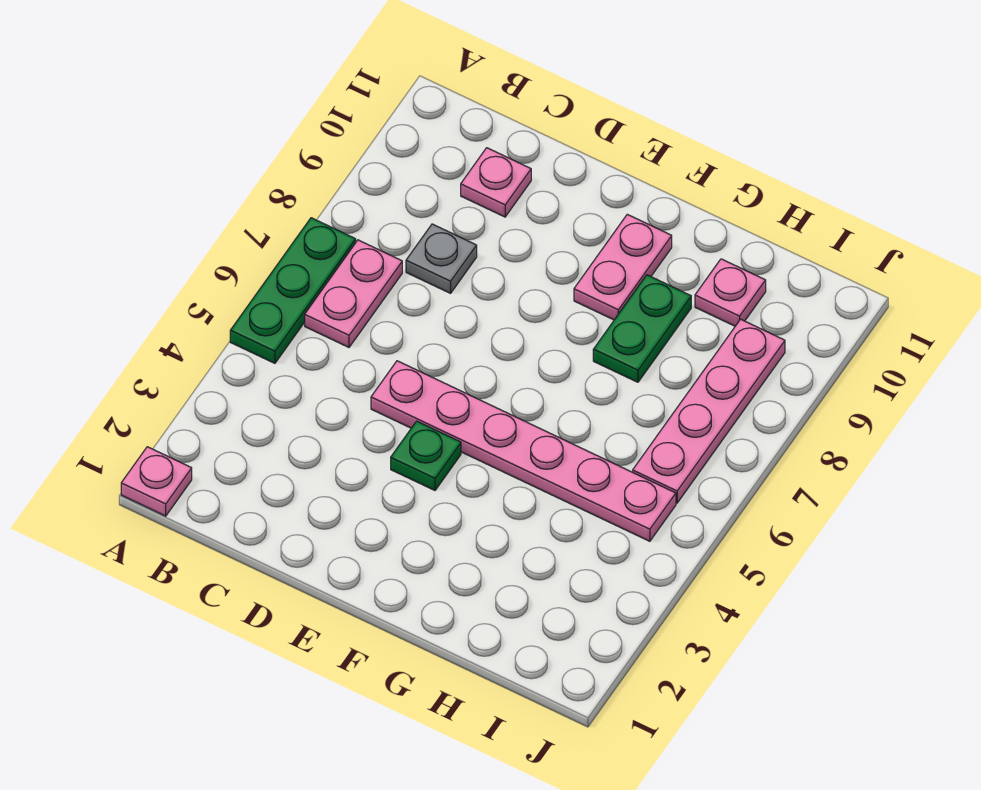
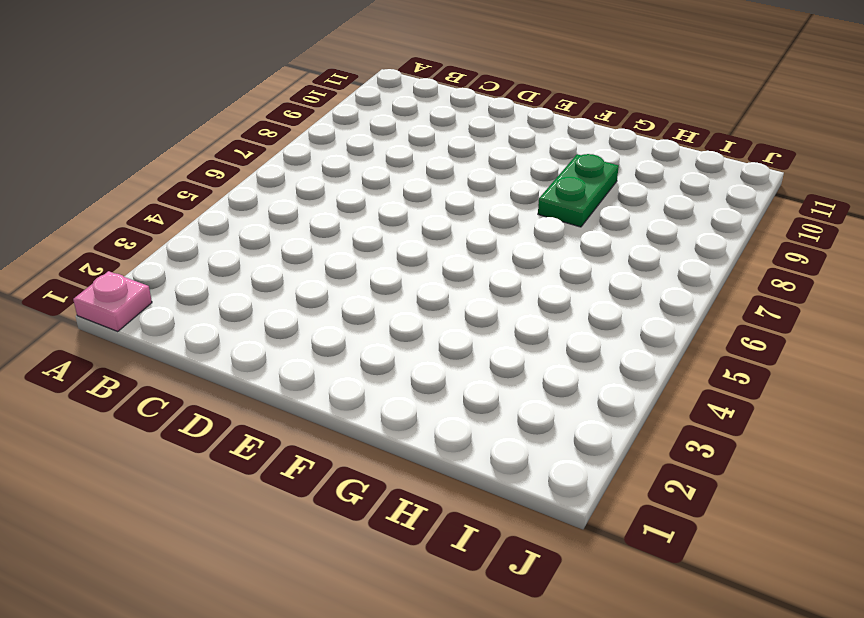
none -> green 1x3 plate [230,218,356,363]
none -> pink 1x2 plate [305,240,402,347]

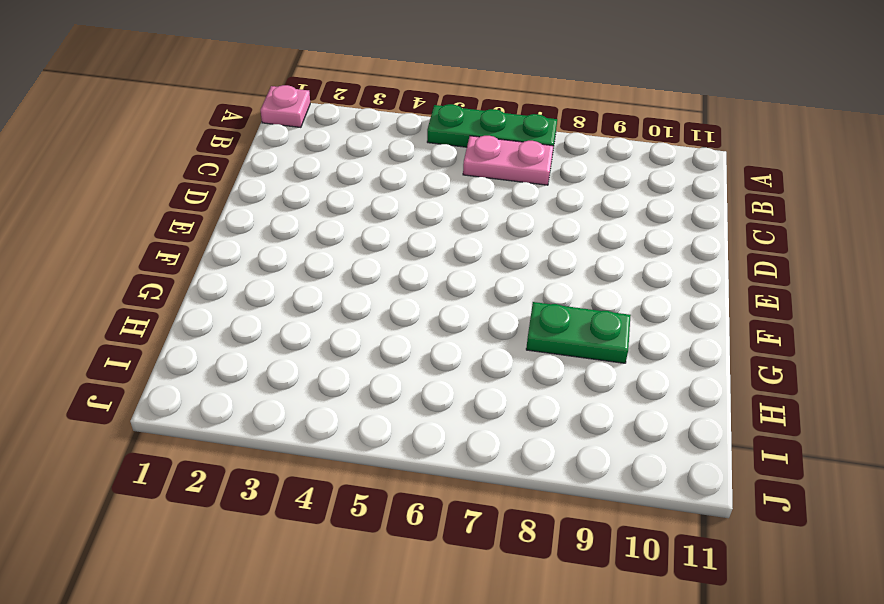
none -> grey 1x1 plate [406,224,477,293]
none -> pink 1x1 plate [461,148,531,217]

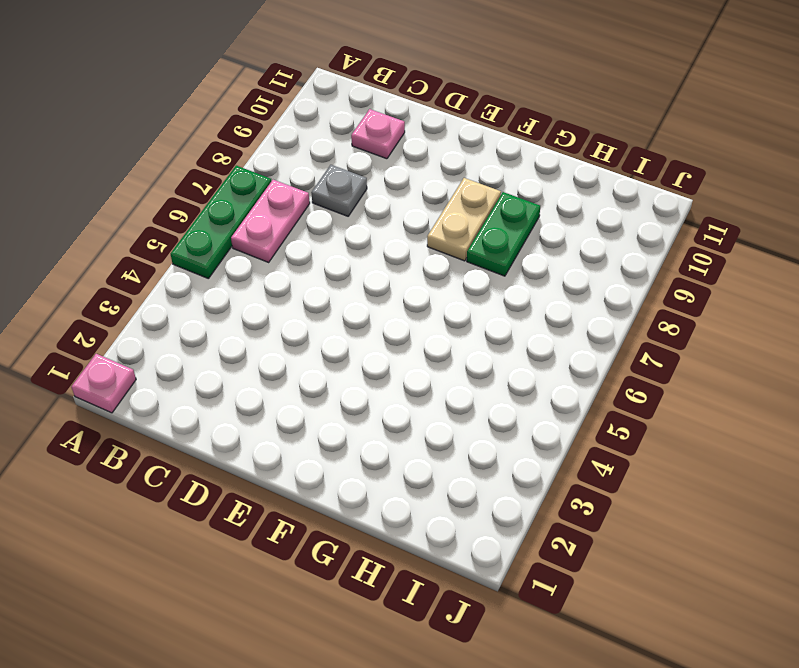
tan 1x2 plate [427,178,501,261] -> pink 1x2 plate [574,214,672,320]
none -> pink 1x6 plate [371,361,676,541]
none -> green 1x1 plate [391,421,461,490]

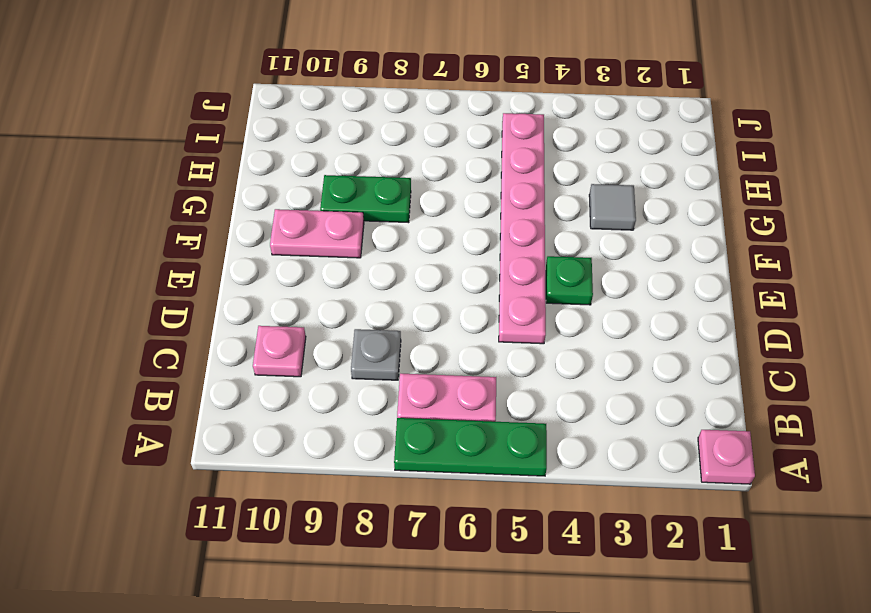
grey 1x1 tile [589,184,636,230] -> none
none -> pink 1x1 plate [695,259,766,326]
none -> pink 1x4 plate [633,319,785,503]

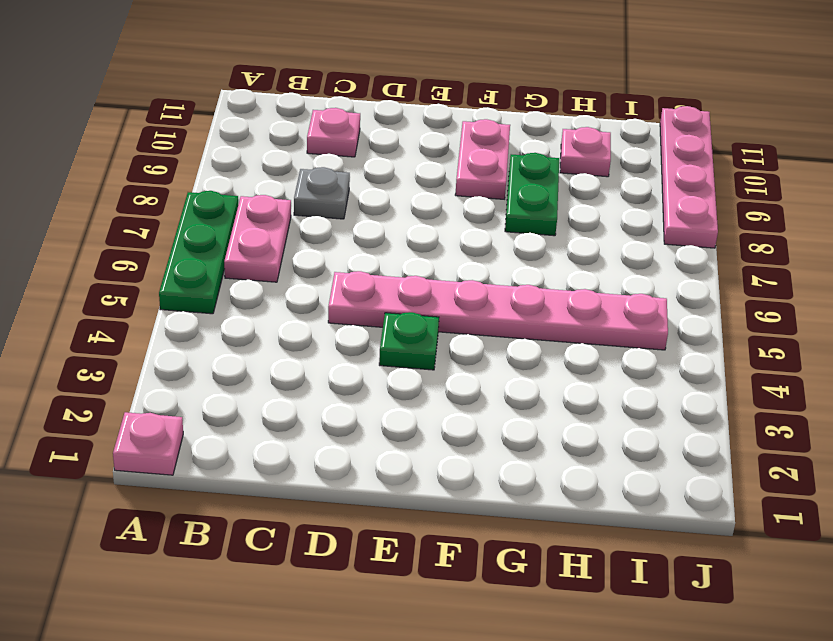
pink 1x4 plate [660,106,718,248] -> pink 1x4 plate moved to [633,319,785,503]

